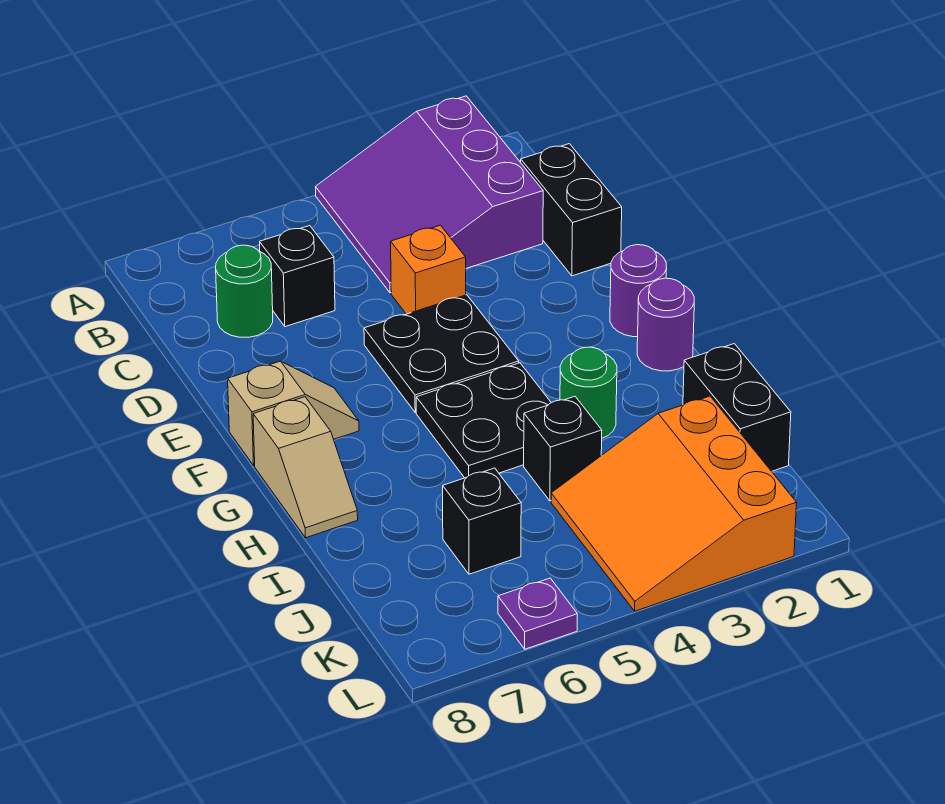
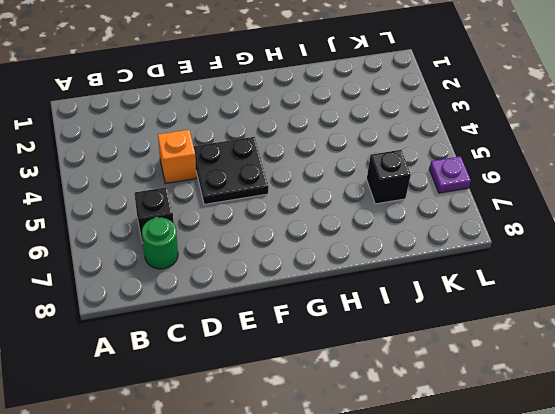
none -> purple 3x3 slope [316,96,543,293]
none -> black 1x2 brick [521,144,622,276]
none -> purple 1x1 round brick [610,245,667,337]

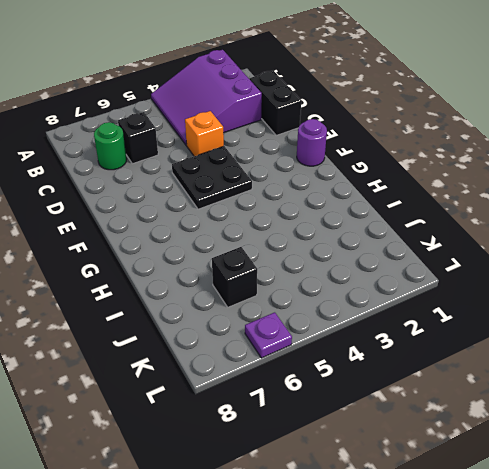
none -> tan 1x2 slope [228,361,359,465]
none -> purple 1x1 round brick [637,278,694,371]
none -> black 2x2 plate [416,363,551,478]

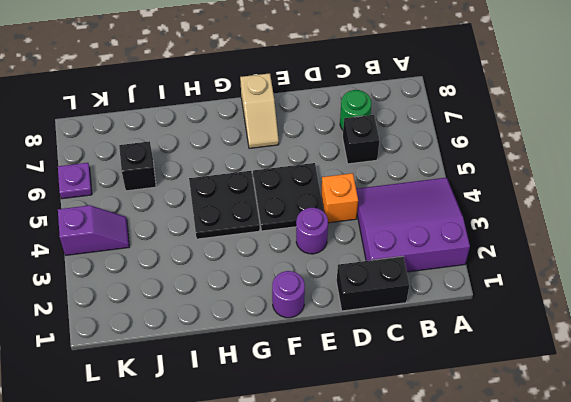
purple 1x1 round brick [296,208,328,254] -> purple 1x1 round brick moved to [637,278,694,371]
purple 1x2 slope [58,205,129,255] -> orange 3x3 slope [551,396,797,611]
none -> tan 1x2 slope [253,397,358,538]
none -> green 1x1 round brick [560,347,617,438]
none -> black 1x2 brick [683,344,791,471]

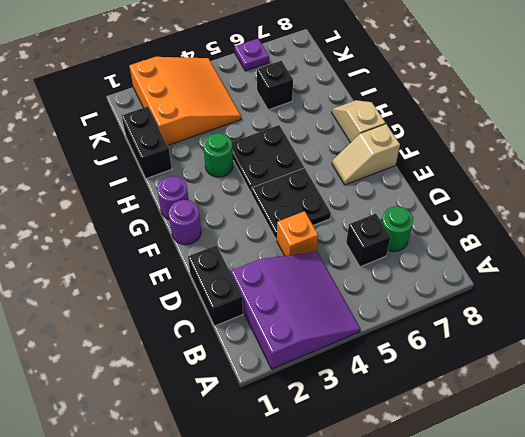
none -> black 1x1 brick [524,396,602,501]

